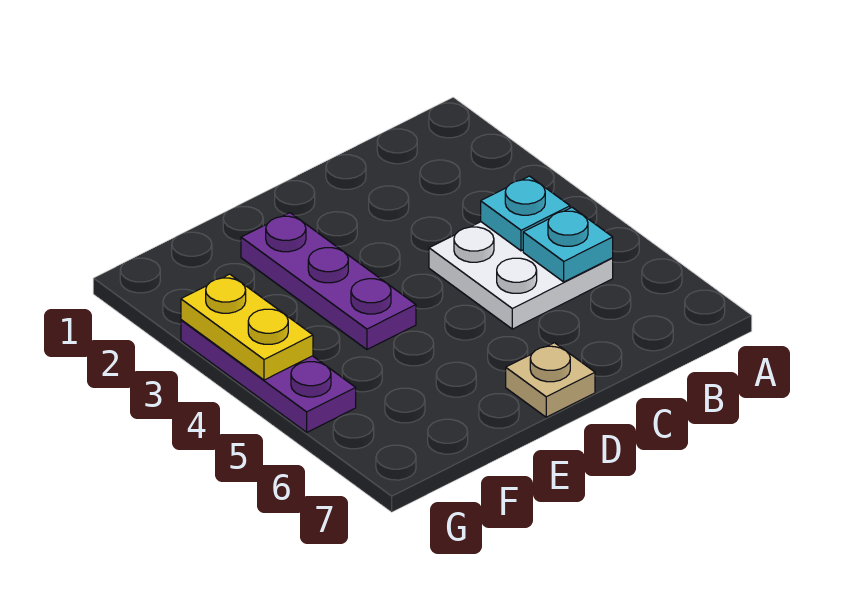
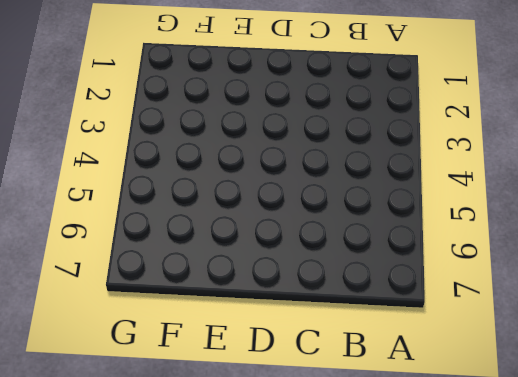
none -> white 2x2 plate [429,222,613,329]
none -> tan 1x1 plate [506,343,595,417]

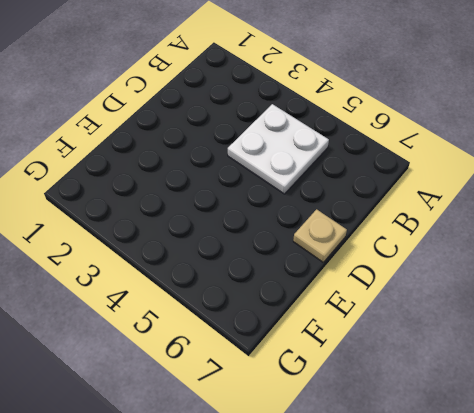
none -> purple 1x3 plate [241,213,416,349]
none -> purple 1x3 plate [181,320,356,432]

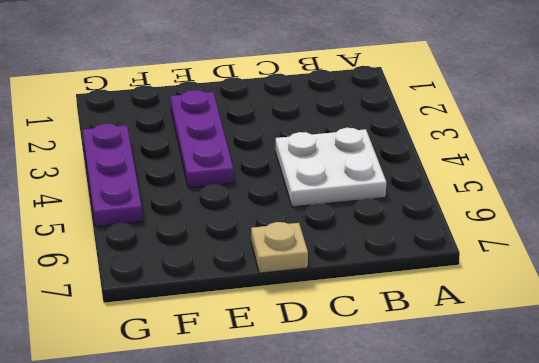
none -> cyan 1x1 plate [481,176,570,251]
none -> cyan 1x1 plate [523,208,613,282]

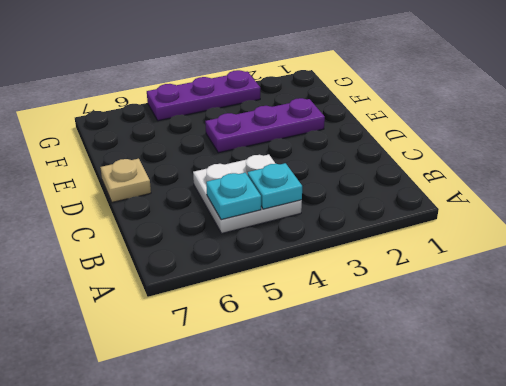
none -> yellow 1x2 plate [181,274,313,380]

